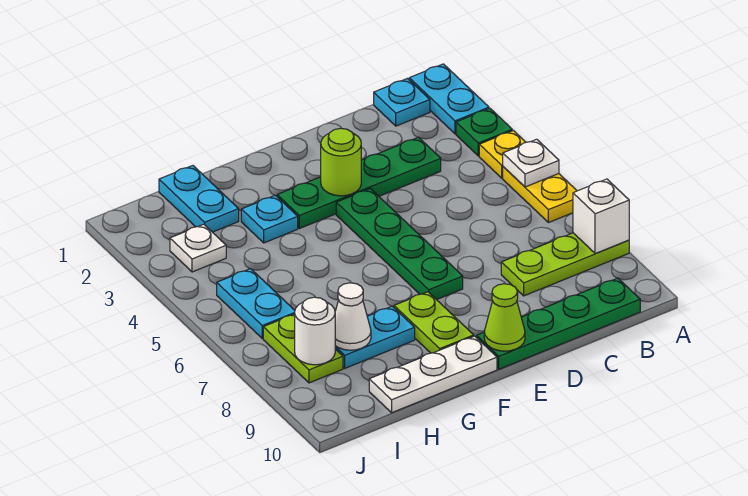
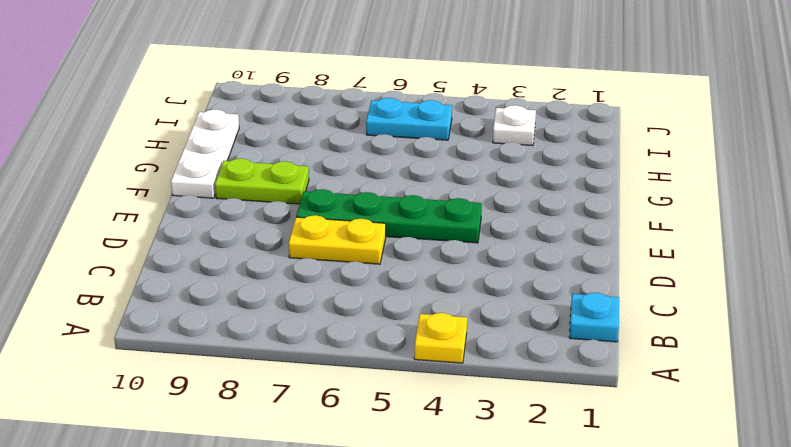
yellow 1x2 plate [289,215,386,264] -> yellow 1x2 plate moved to [503,167,577,223]
none -> cyan 1x2 plate [409,64,489,134]
none -> green 1x1 plate [456,109,512,156]
none -> lime 1x3 plate [501,233,629,296]

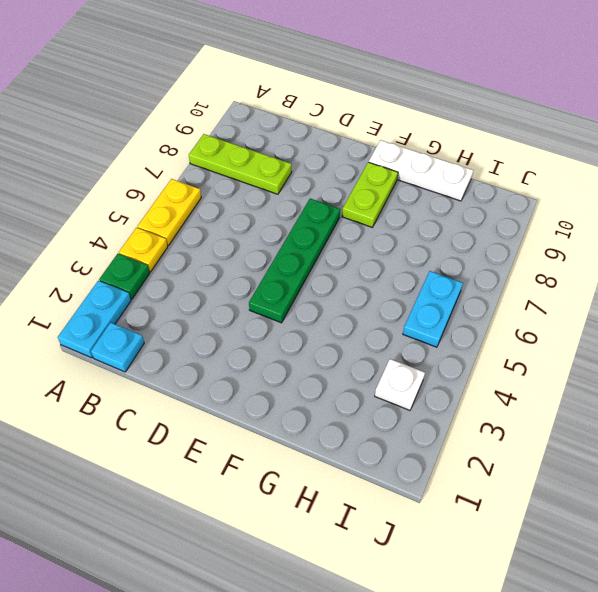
none -> green 1x4 plate [477,278,640,369]
none -> green 1x4 plate [277,137,441,228]
none -> cyan 1x1 plate [241,195,298,243]

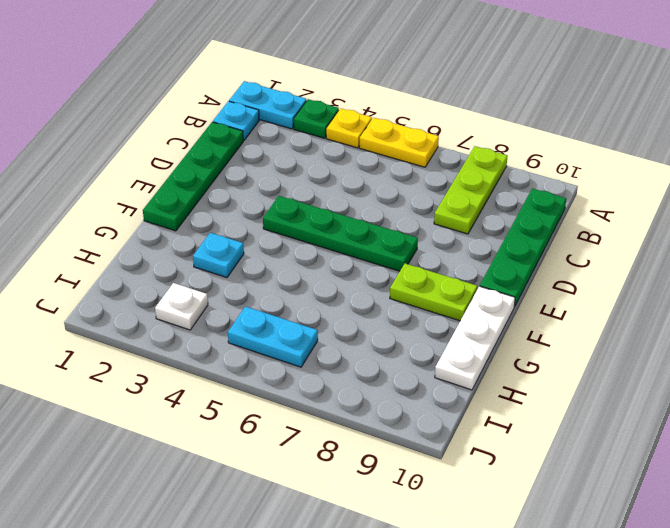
green 1x4 plate [143,122,243,231] -> green 1x4 plate moved to [277,137,441,228]
none -> cyan 1x2 plate [335,306,415,368]
none -> cyan 1x2 plate [159,166,239,232]
none -> lime 1x2 plate [263,314,343,383]

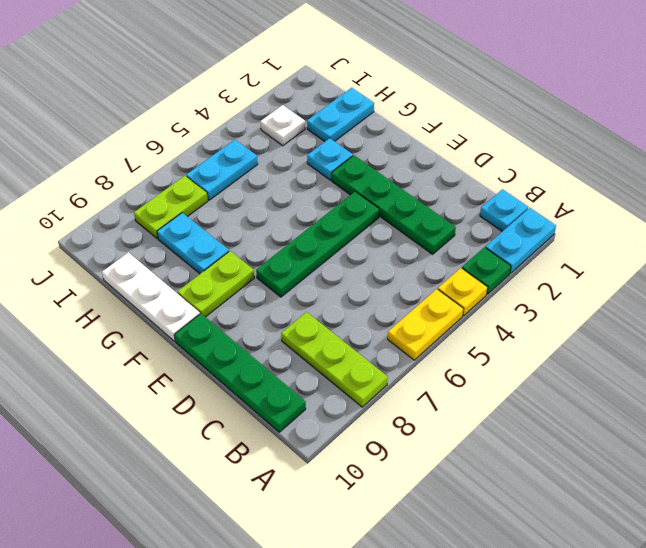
none -> white 1x1 plate [503,139,559,187]
none -> white 1x1 brick [573,179,629,254]
none -> lime 1x1 round brick [321,128,361,196]

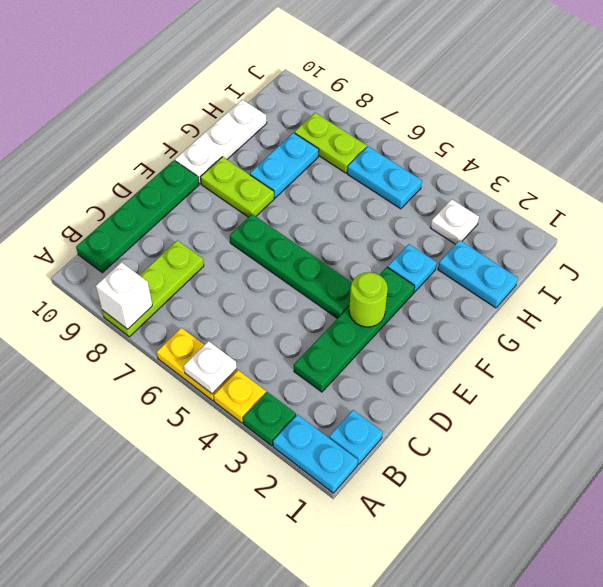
none -> lime 1x1 cone [484,284,525,351]
none -> white 1x1 cone [335,283,371,350]
none -> white 1x1 round brick [295,297,335,365]

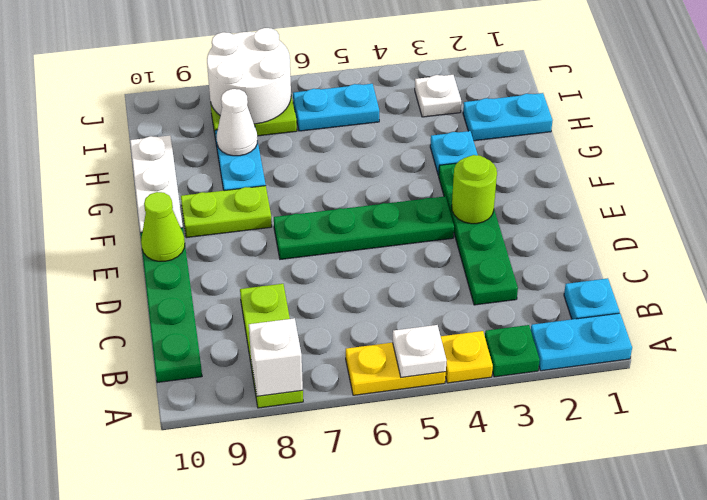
white 2x2 round brick [207,28,291,124] -> white 1x1 round brick [295,297,335,365]

